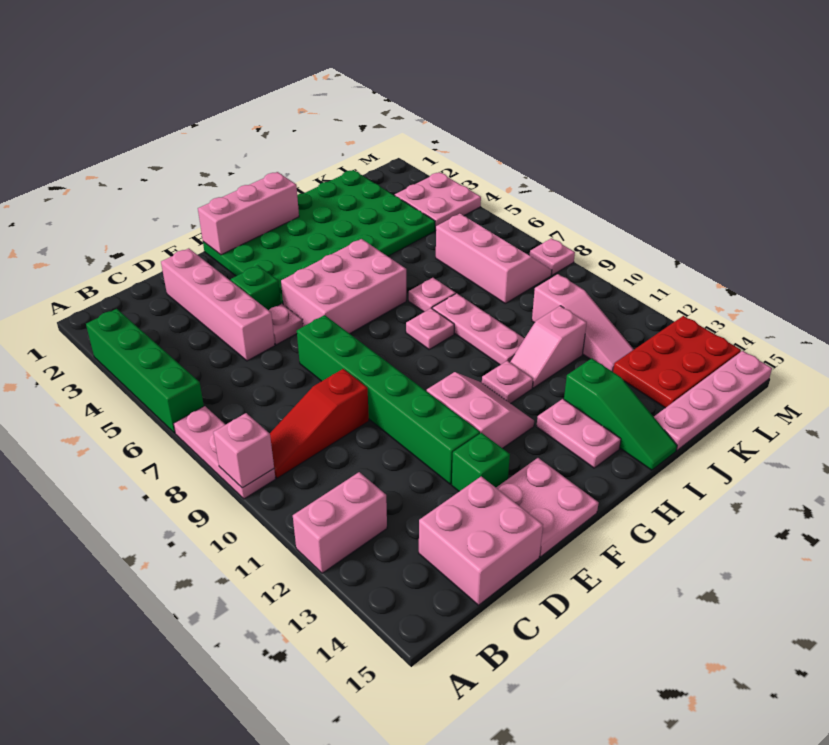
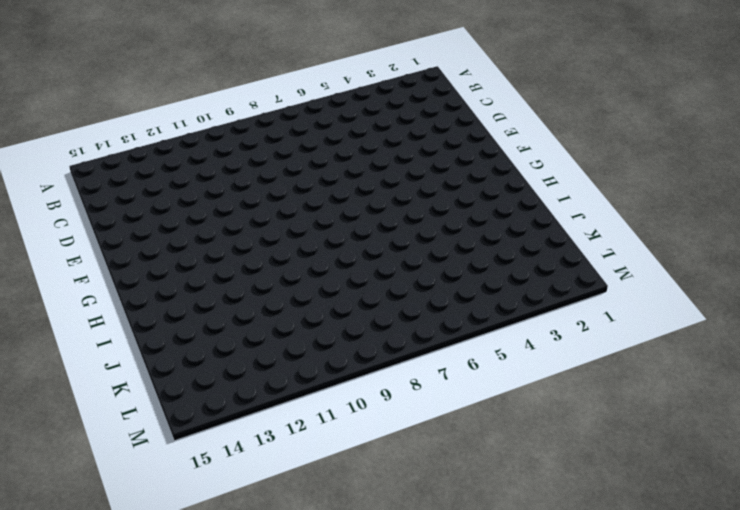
none -> green 1x4 brick [86,309,204,433]
none -> pink 1x3 plate [174,406,276,499]
none -> pink 1x2 brick [293,472,387,573]

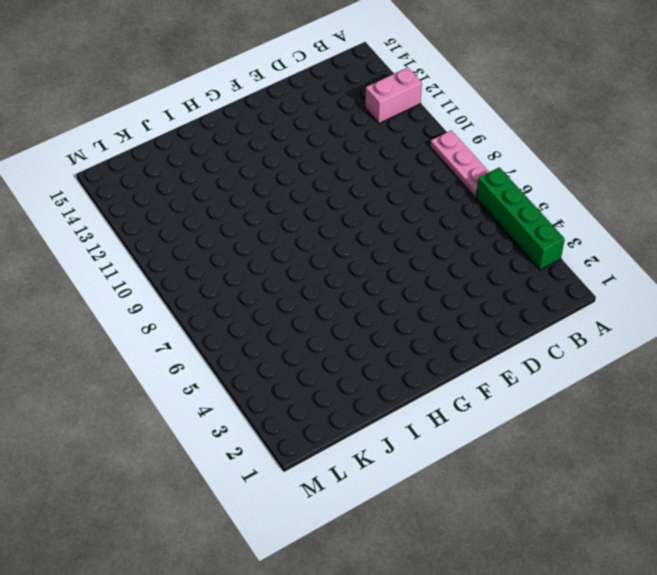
none -> red 1x3 slope [270,369,369,478]
none -> pink 2x2 brick [419,476,543,605]
none -> pink 1x4 brick [161,248,275,361]

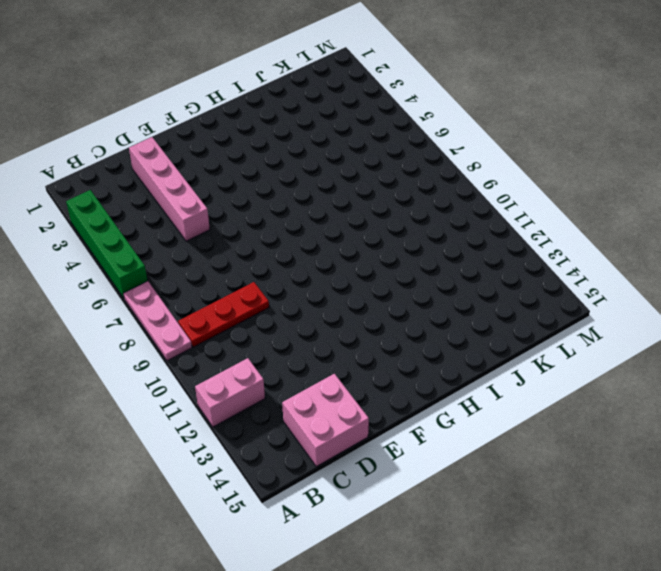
red 1x3 plate [178,282,269,347] -> red 1x3 slope [270,369,369,478]
none -> green 1x1 brick [231,265,281,310]
none -> pink 1x1 plate [269,304,303,345]
none -> green 1x6 brick [297,315,480,484]

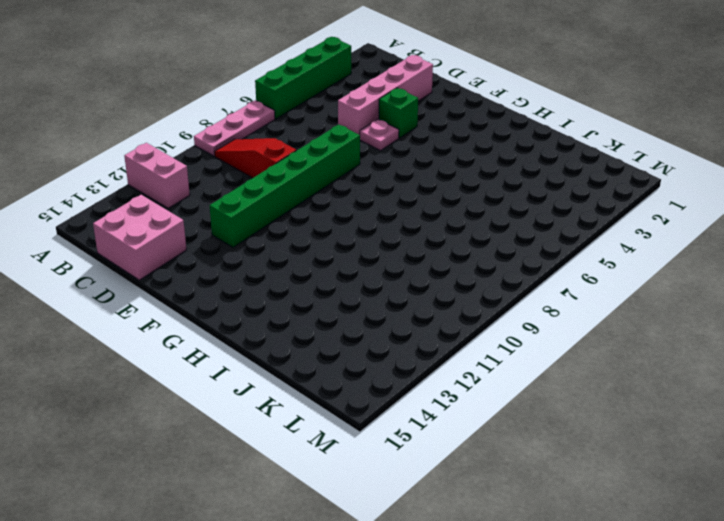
none -> green 1x1 brick [452,433,510,491]
none -> pink 2x2 plate [496,458,599,557]
none -> green 4x6 plate [203,170,435,304]

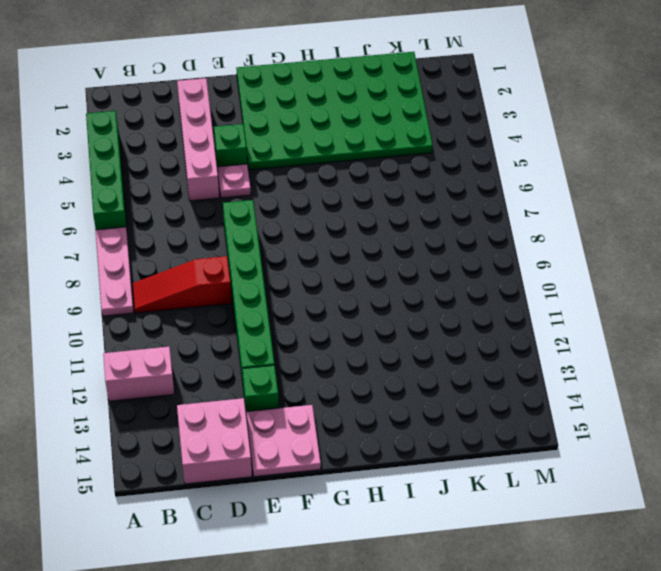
none -> pink 2x3 brick [281,239,406,334]
none -> pink 2x2 slope [427,372,534,448]
none -> pink 1x1 plate [406,308,454,349]

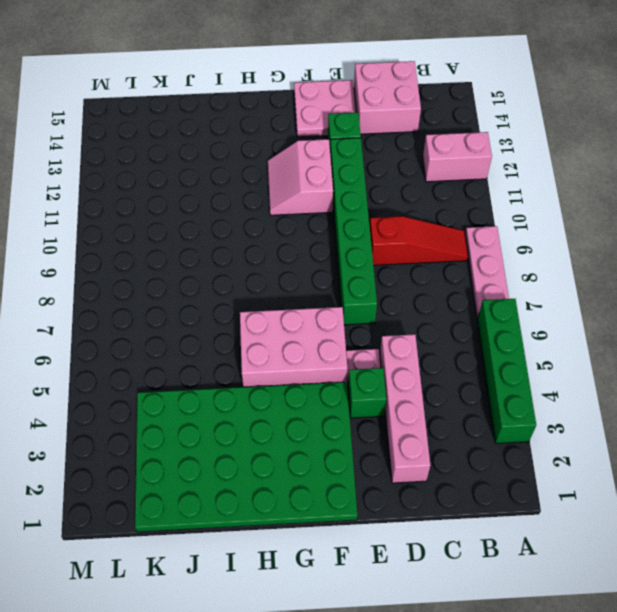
none -> pink 1x1 plate [406,308,454,349]
none -> pink 1x1 plate [482,361,533,404]
none -> pink 1x2 plate [536,399,621,468]

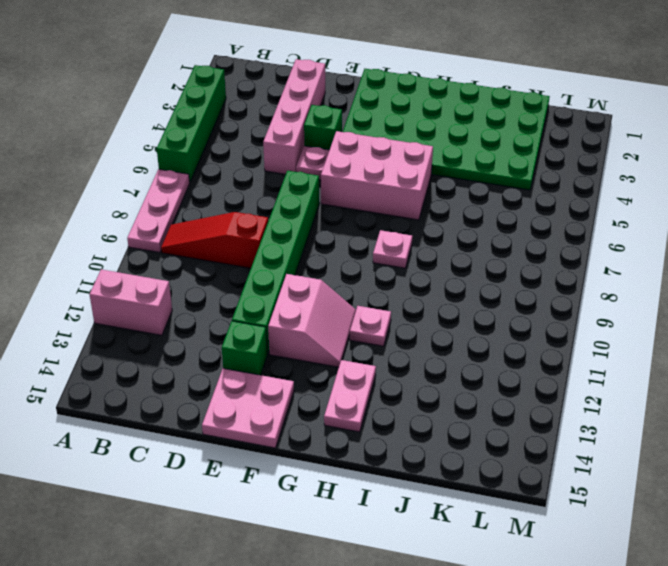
none -> pink 2x2 brick [419,476,543,605]
none -> pink 1x1 plate [409,278,456,312]
none -> pink 1x3 plate [432,293,525,365]

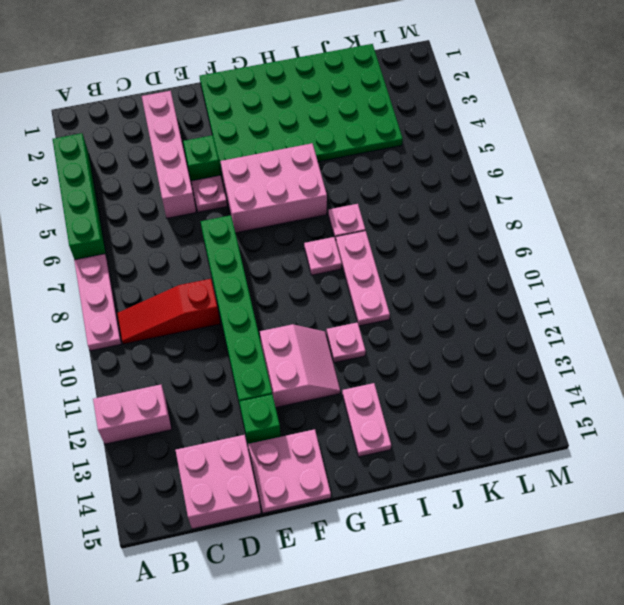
none -> pink 1x2 slope [510,306,587,388]
none -> green 1x3 slope [564,358,677,470]
none -> pink 1x4 plate [654,351,772,450]

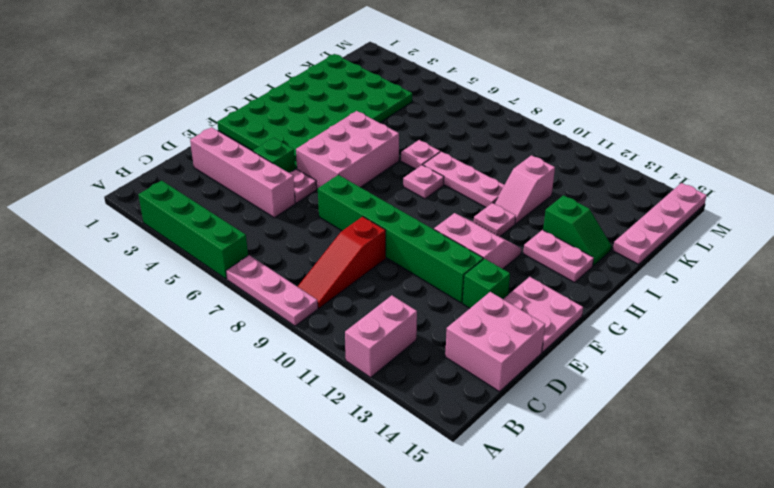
green 1x2 slope [543,195,611,266] -> green 1x3 slope [564,358,677,470]
none -> pink 2x3 slope [436,214,552,303]
none -> pink 1x3 slope [532,274,634,372]
none -> red 2x3 plate [613,316,741,408]

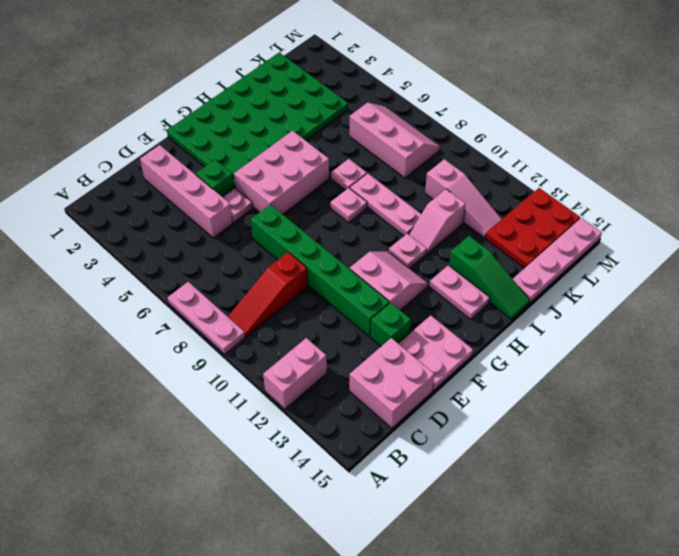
none -> green 1x4 brick [86,309,204,433]
none -> pink 2x2 plate [395,172,481,230]
none -> pink 1x1 plate [530,238,575,275]

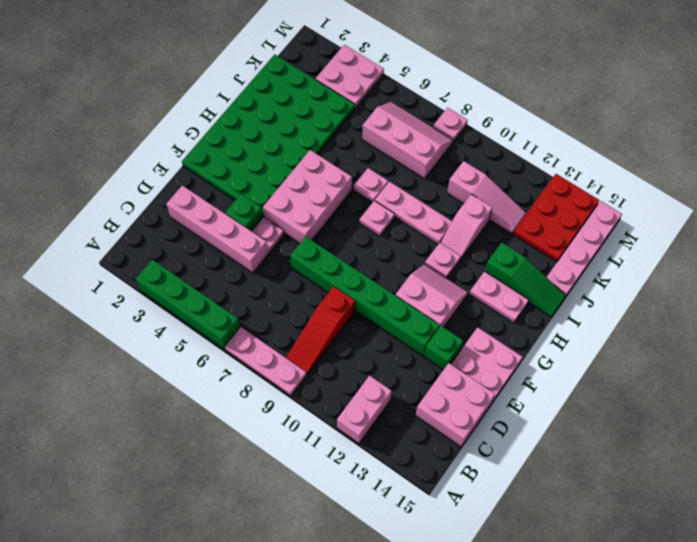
none -> pink 1x1 brick [213,413,274,488]
none -> pink 1x3 brick [198,172,299,255]

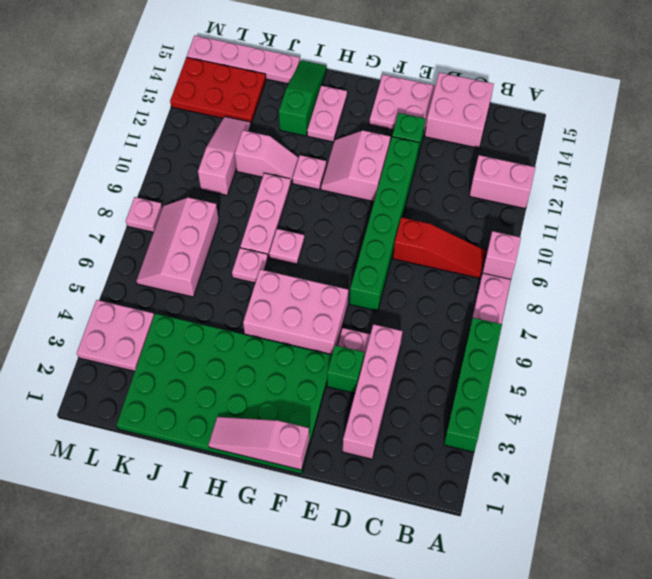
pink 1x3 slope [209,417,309,470] -> pink 1x3 brick [198,172,299,255]

